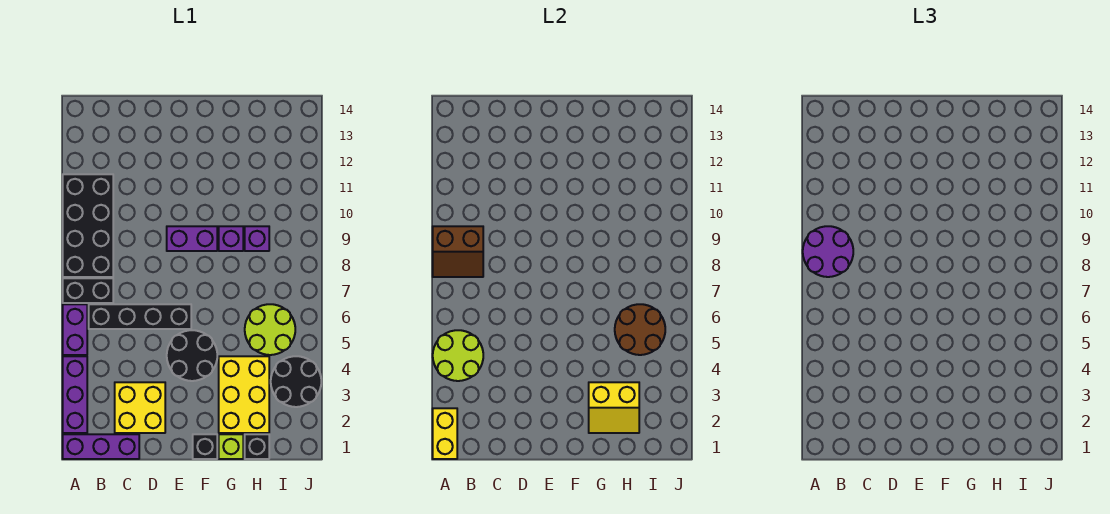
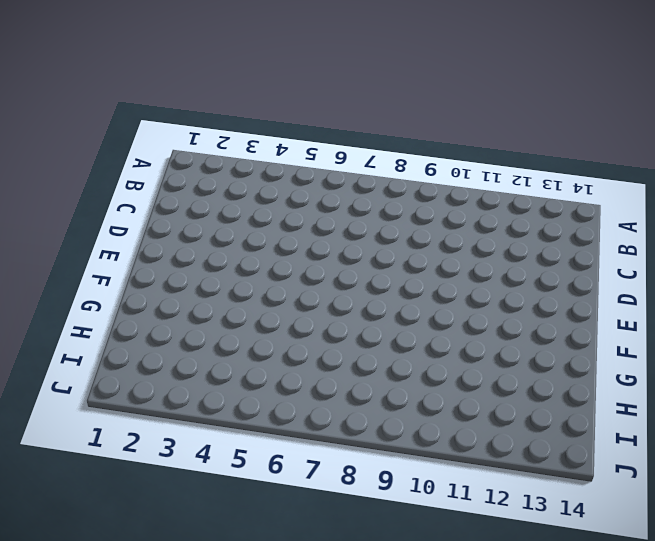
none -> purple 1x3 brick [63,434,139,459]
none -> purple 1x3 brick [63,356,87,433]
none -> purple 1x2 brick [63,304,87,355]

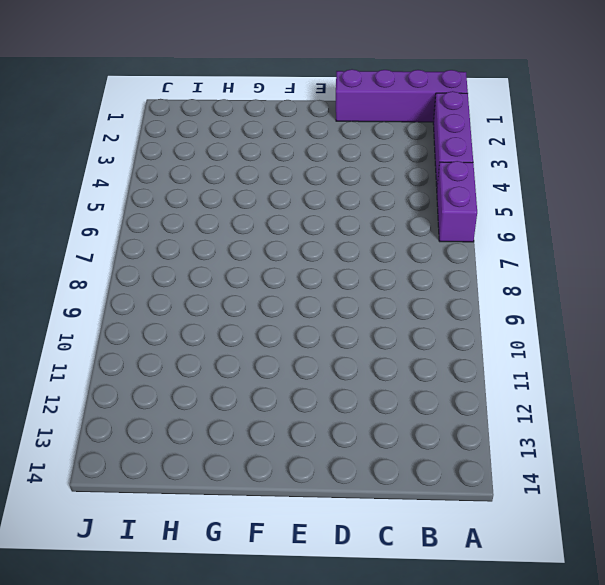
purple 1x4 brick [336,69,468,122] -> purple 1x3 brick [63,434,139,459]
none -> black 1x2 brick [63,278,113,303]
none -> black 2x4 brick [63,174,113,277]
none -> black 1x4 brick [89,304,191,329]

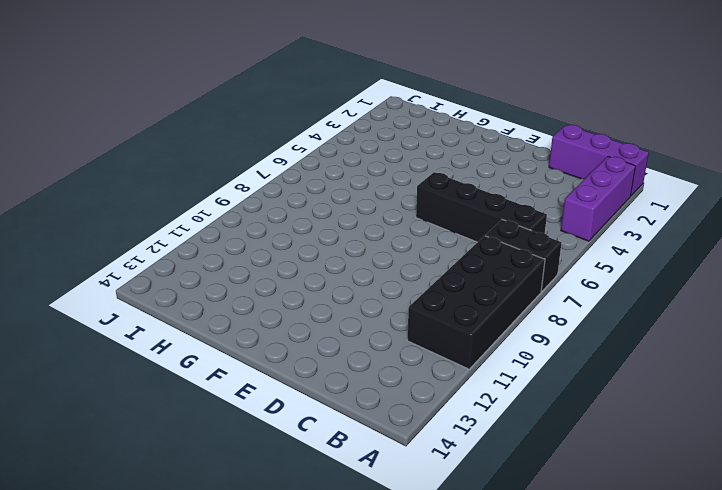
none -> purple 1x2 brick [63,304,87,355]
none -> yellow 2x2 brick [115,382,165,433]
none -> black 2x2 round brick [167,330,217,381]

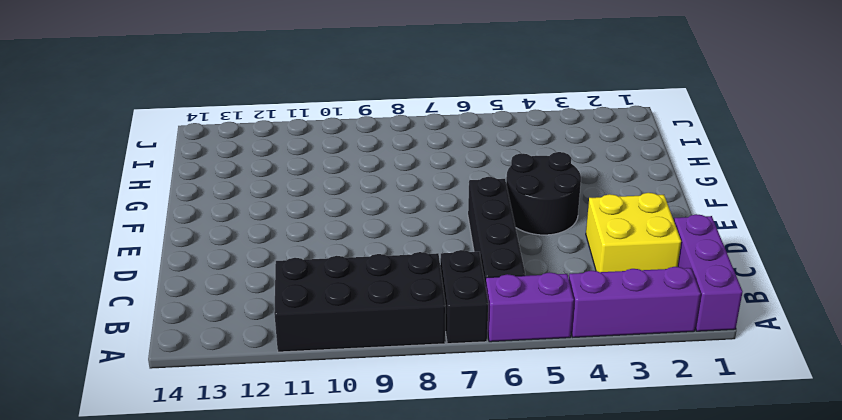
none -> purple 1x2 brick [167,226,217,251]
none -> black 1x1 brick [193,434,217,459]
none -> lime 1x1 brick [219,434,243,459]

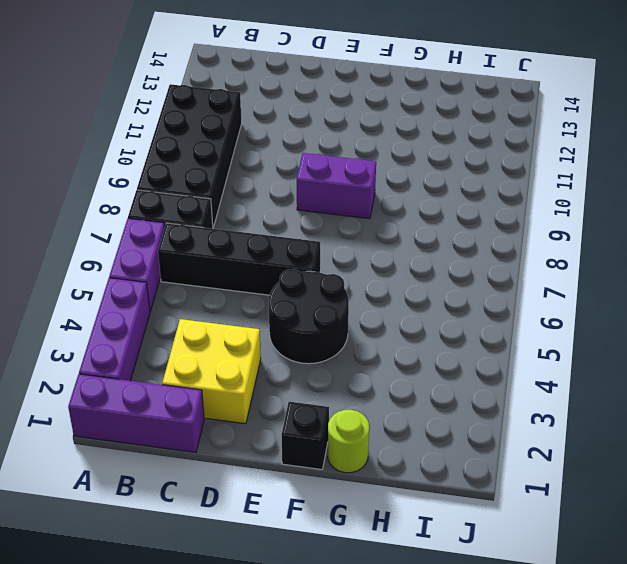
lime 1x1 round brick [328,410,369,473] -> lime 1x1 brick [219,434,243,459]
none -> yellow 2x3 brick [219,356,269,433]
none -> purple 1x1 brick [219,226,243,251]
none -> black 1x1 brick [245,434,269,459]

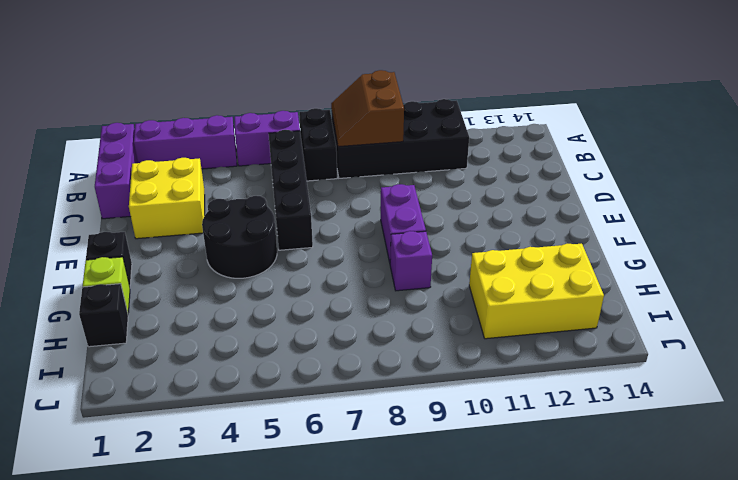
yellow 2x3 brick [469,244,604,339] -> yellow 2x3 brick moved to [219,356,269,433]
none -> lime 2x2 round brick [245,304,295,355]
none -> purple 1x1 brick [245,226,269,251]
none -> black 2x2 round brick [271,356,321,407]

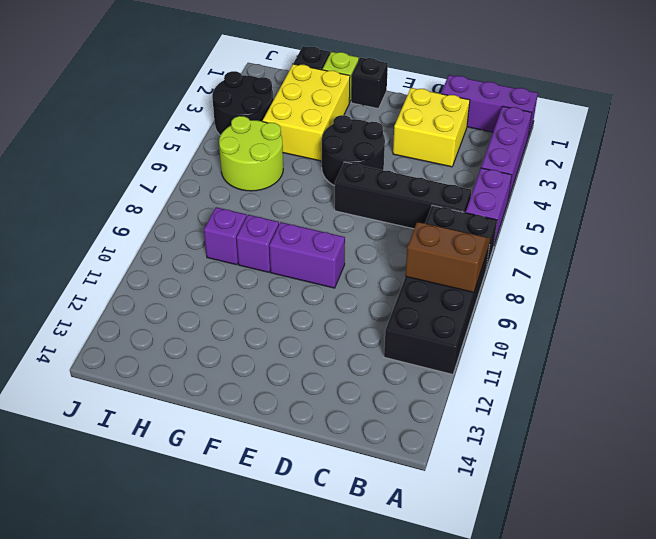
none -> yellow 1x2 brick [433,408,457,459]
none -> lime 2x2 round brick [433,330,483,381]
none -> yellow 2x2 slope [589,382,639,433]

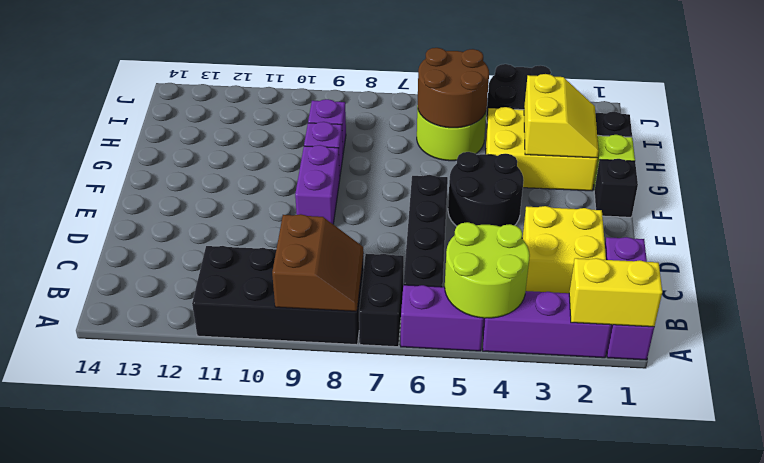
none -> purple 2x2 round brick [803,226,853,277]

